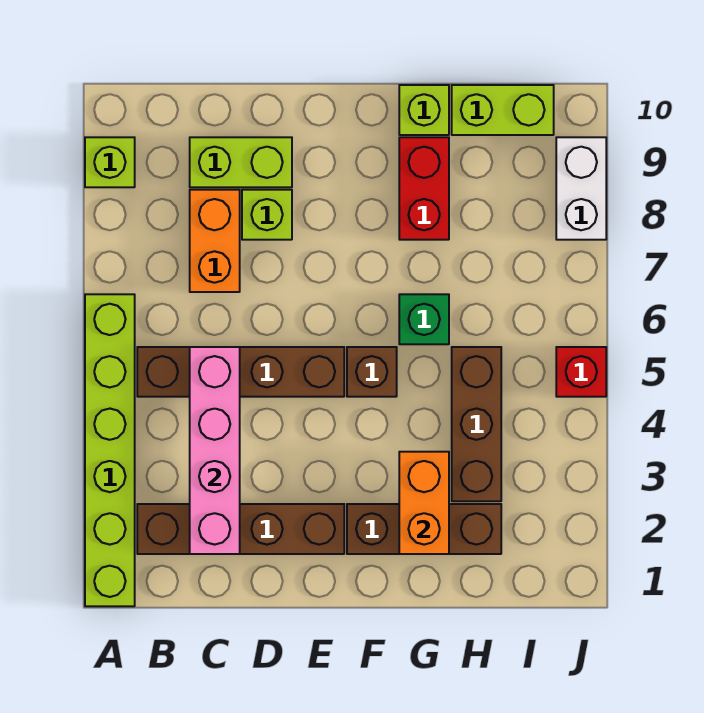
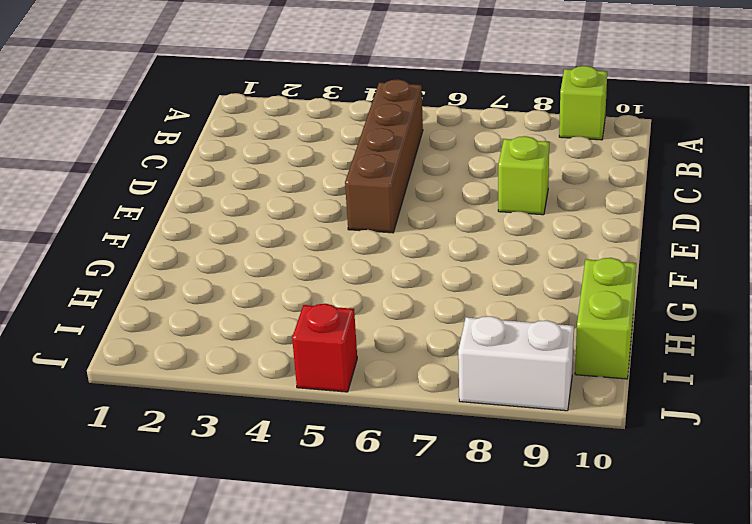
none -> lime 1x6 brick [85,294,135,606]
none -> brown 1x4 brick [137,504,344,554]
none -> orange 1x2 brick [190,190,240,292]

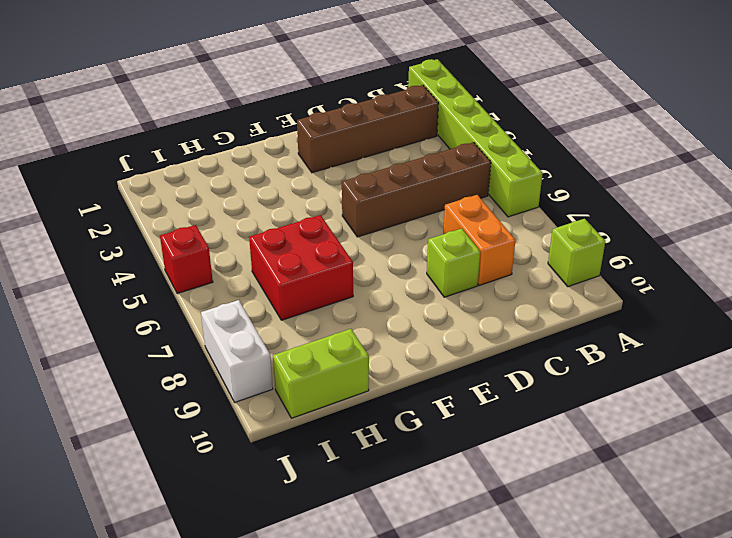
red 2x2 brick [249,215,353,320] -> green 1x1 brick [399,294,449,344]
none -> lime 1x2 brick [190,137,292,187]
none -> brown 1x3 brick [347,504,501,554]
none -> brown 1x1 brick [347,347,397,397]

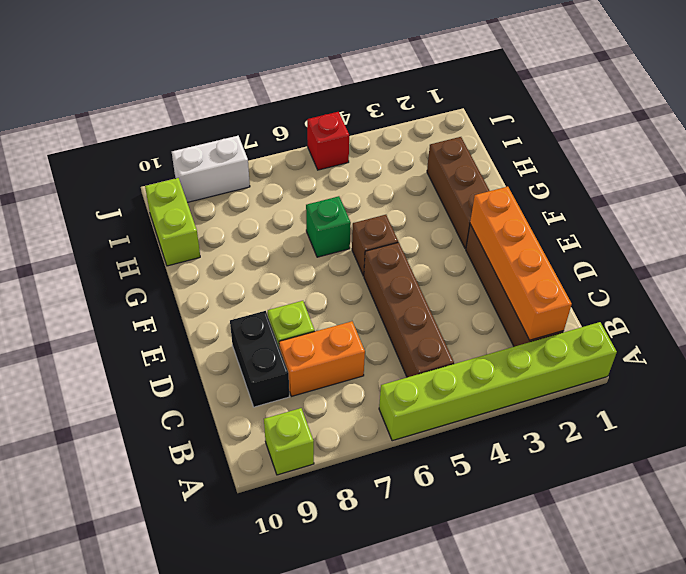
orange 1x4 brick [470,187,572,340] -> pink 1x4 brick [190,347,240,554]
black 1x2 brick [230,311,289,407] -> lime 1x2 brick [190,137,292,187]
none -> red 1x2 brick [399,137,449,240]
none -> lime 1x1 brick [399,85,449,135]
none -> brown 1x3 brick [452,347,501,501]

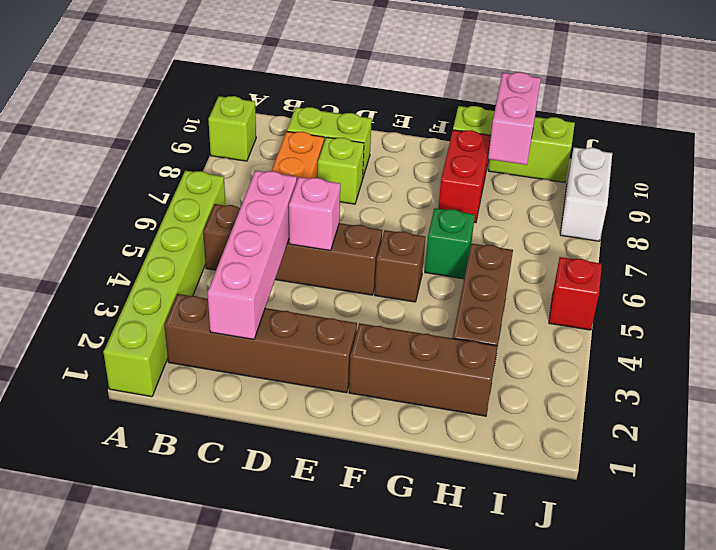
pink 1x1 brick [289,177,340,251] -> none
pink 1x2 brick [488,72,541,165] -> none
none -> orange 1x2 brick [399,452,449,554]

